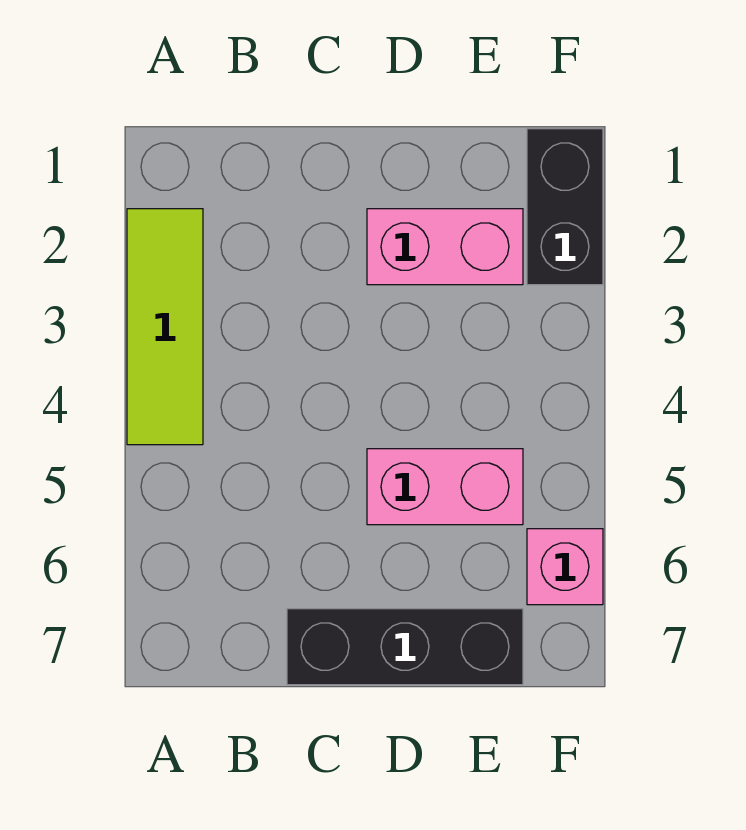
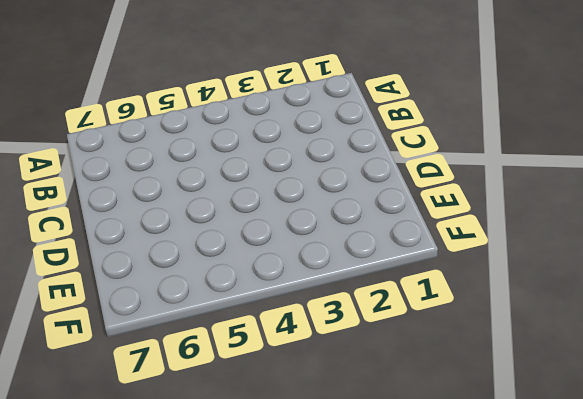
none -> lime 1x3 tile [127,209,203,445]
none -> black 1x3 brick [287,609,523,685]

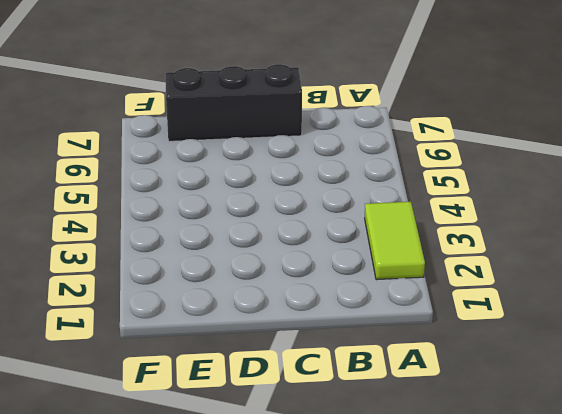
lime 1x2 tile [365,202,425,280] -> lime 1x3 tile [127,209,203,445]
none -> pink 1x2 brick [367,209,523,285]
none -> pink 1x2 brick [367,449,523,525]

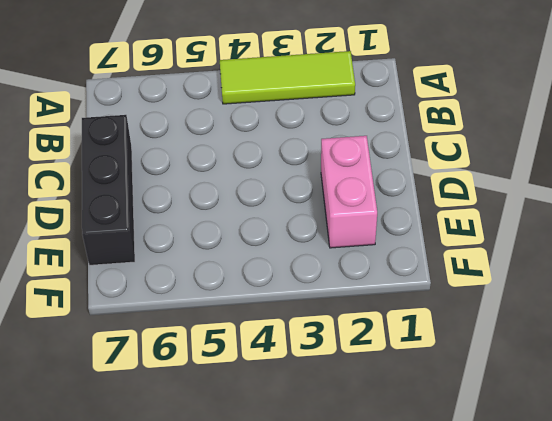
none -> pink 1x2 brick [367,449,523,525]
none -> black 1x2 brick [527,129,603,285]

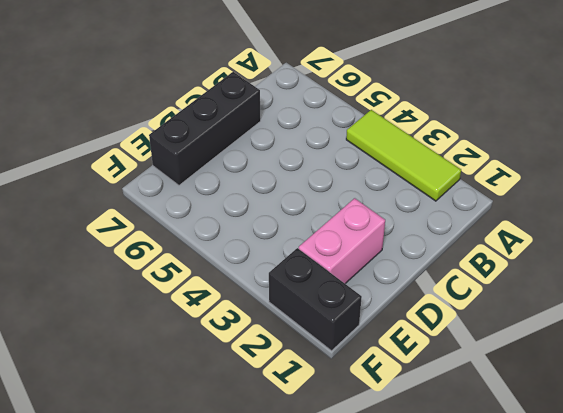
none -> pink 1x2 brick [367,449,523,525]
none -> pink 1x1 brick [527,529,603,605]

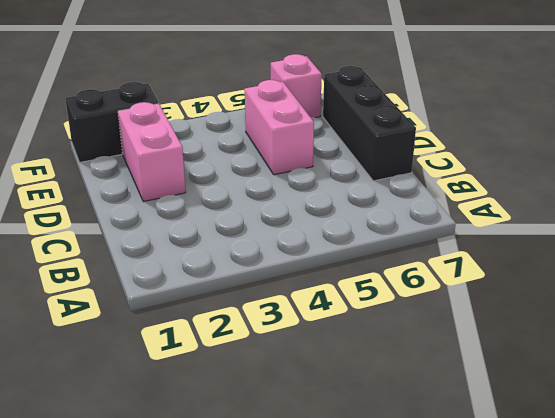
none -> lime 1x3 tile [127,209,203,445]

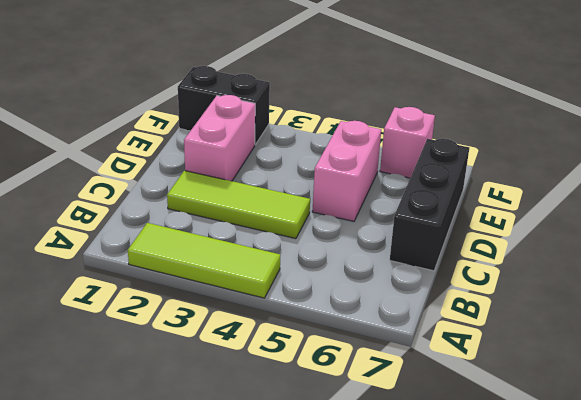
lime 1x3 tile [167,171,310,239] -> none

